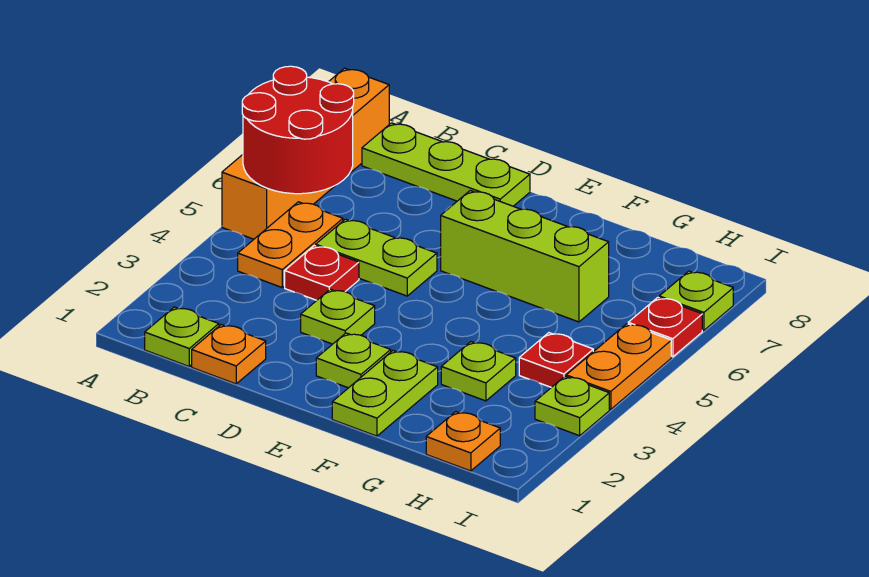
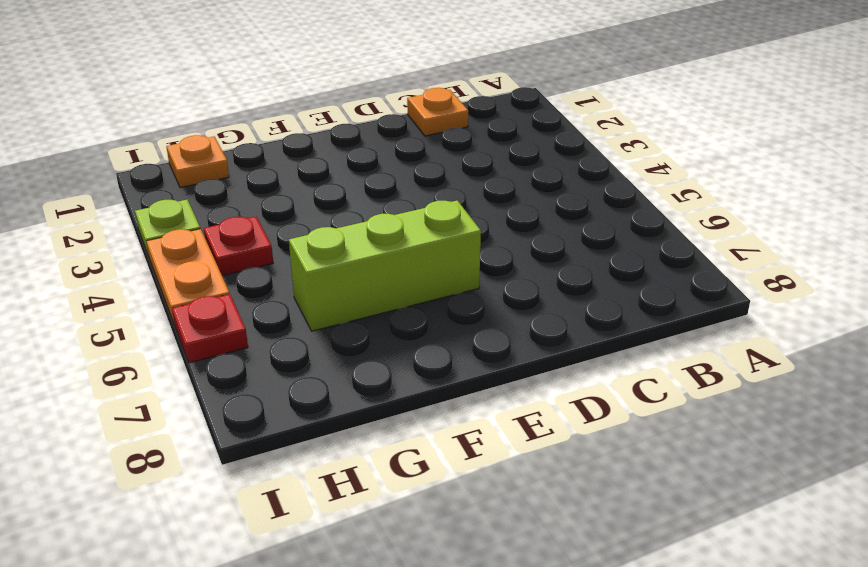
none -> orange 1x4 brick [222,68,389,239]
none -> lime 1x1 plate [145,307,219,366]
none -> orange 1x2 plate [238,202,343,287]

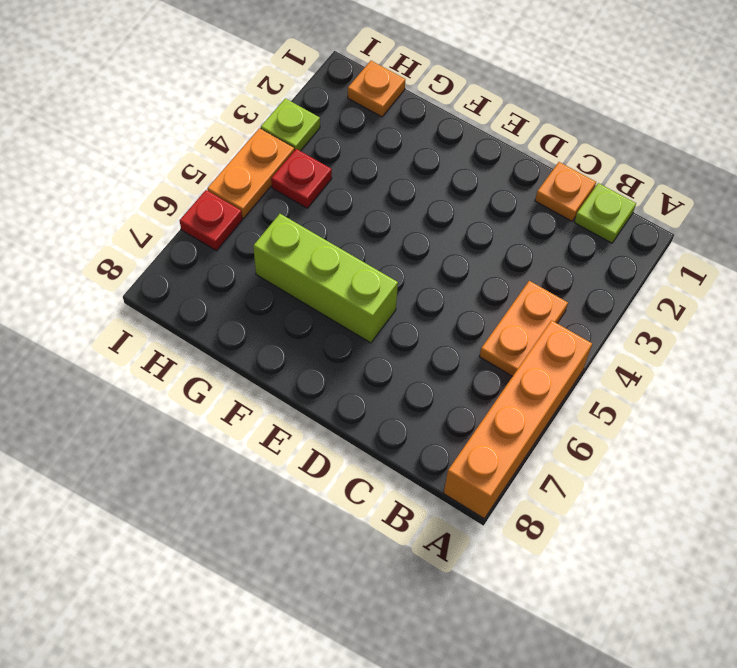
none -> lime 1x3 plate [362,123,530,206]
none -> red 1x1 plate [285,246,359,300]
none -> lime 1x2 plate [316,219,437,296]

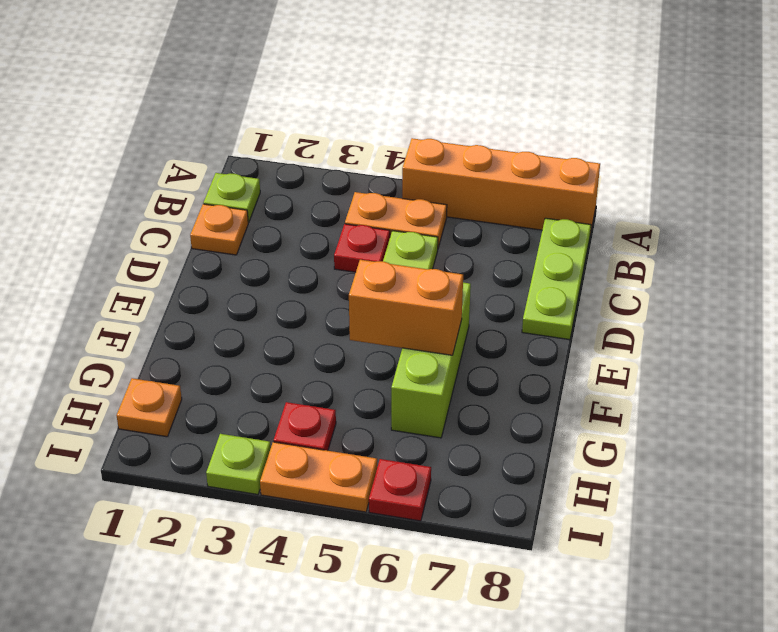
orange 1x2 brick [349,260,463,355] -> none
none -> lime 1x1 plate [301,289,375,344]
none -> lime 1x1 plate [316,333,391,388]
none -> lime 1x2 plate [332,351,438,436]

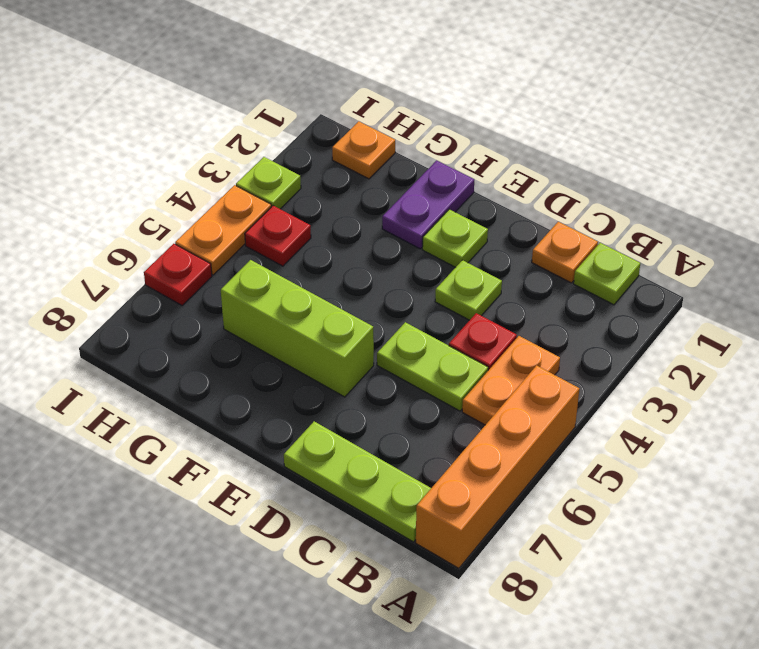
purple 1x2 plate [382,161,474,249] -> lime 1x2 plate [332,351,438,436]
none -> lime 1x1 plate [441,342,516,401]
none -> lime 1x1 plate [659,271,733,330]
none -> red 2x2 round brick [242,66,354,194]

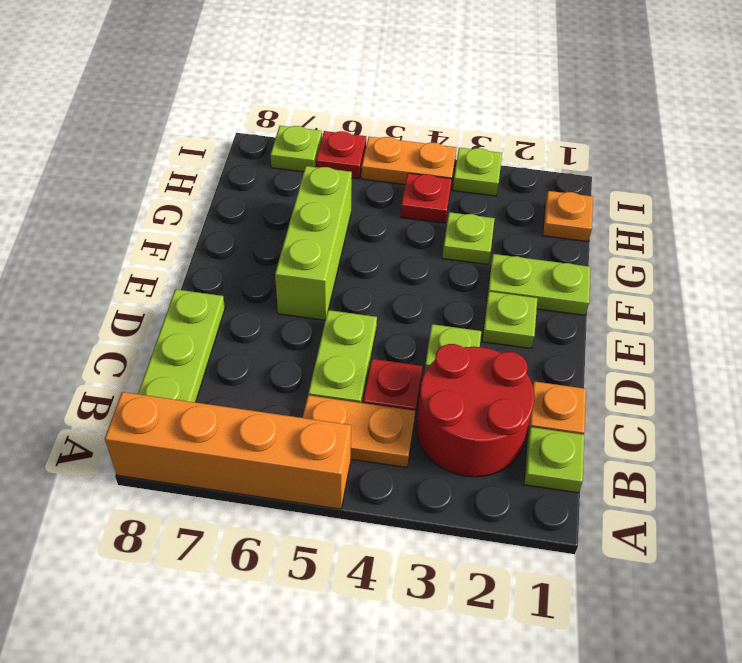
red 2x2 round brick [417,344,534,477] -> red 2x2 round brick moved to [242,66,354,194]

